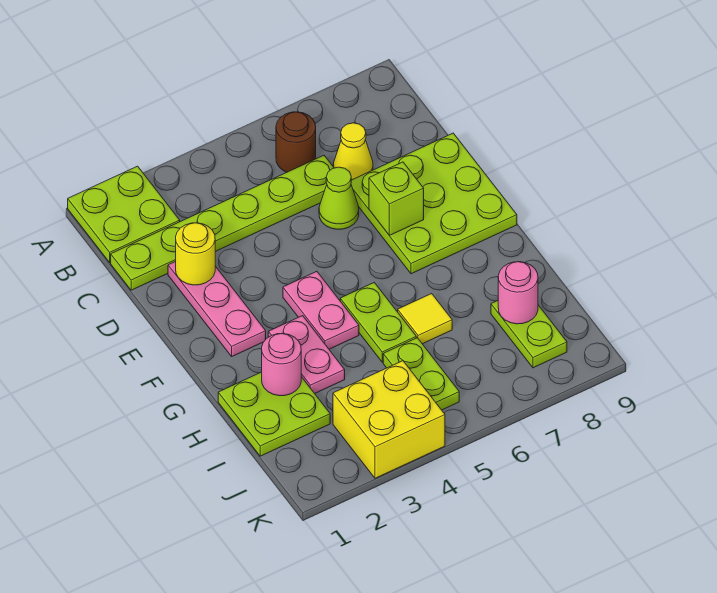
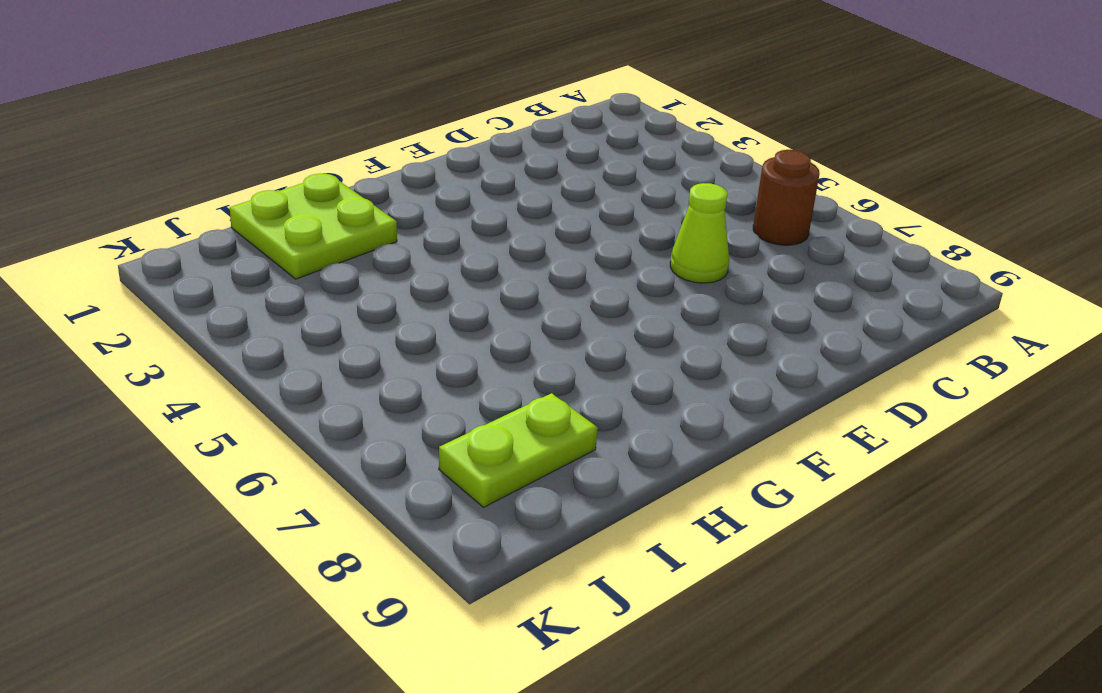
none -> lime 2x2 plate [68,166,180,262]
none -> lime 1x6 plate [111,155,334,290]
none -> yellow 1x1 cone [333,123,373,180]

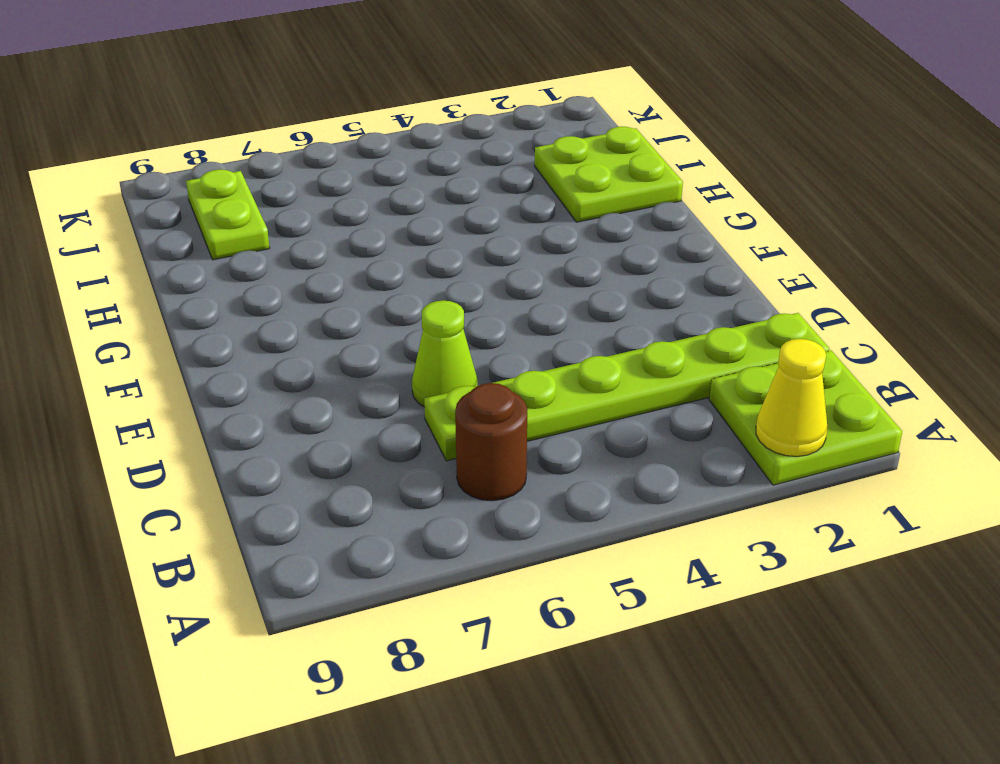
yellow 1x1 cone [756,339,827,456] -> yellow 1x1 cone moved to [333,123,373,180]
none -> pink 1x3 plate [168,261,266,356]
none -> lime 3x3 plate [351,133,517,274]
none -> pink 1x2 plate [283,271,359,349]

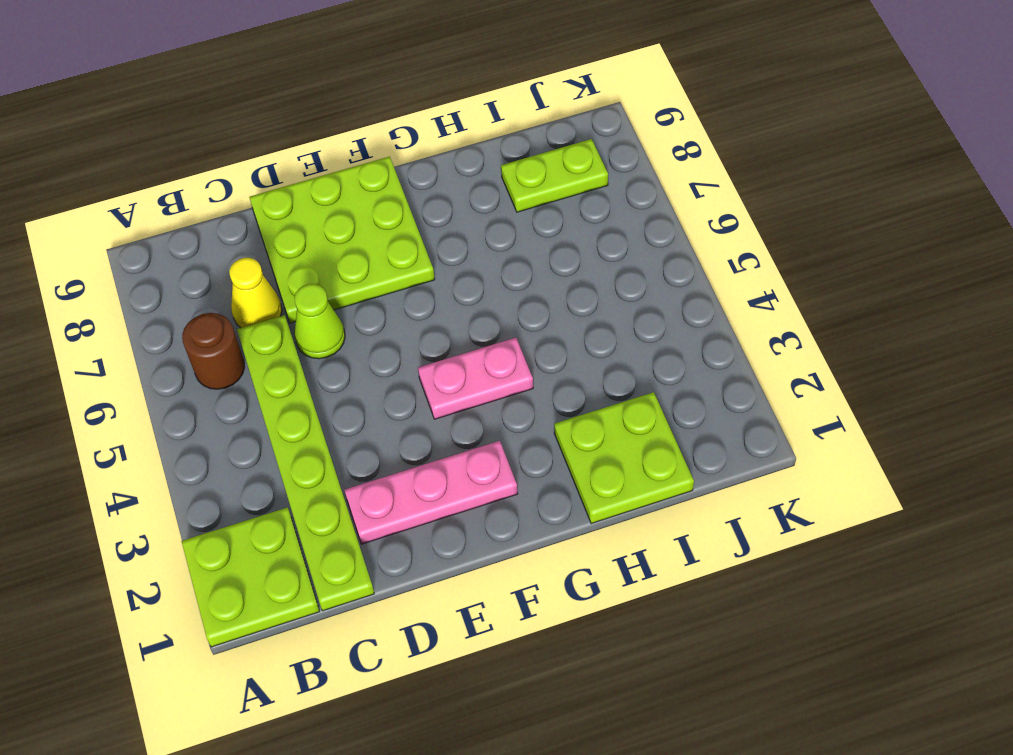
none -> pink 1x2 plate [268,316,345,393]
none -> lime 1x2 plate [340,283,416,362]
none -> yellow 1x1 tile [398,294,452,344]

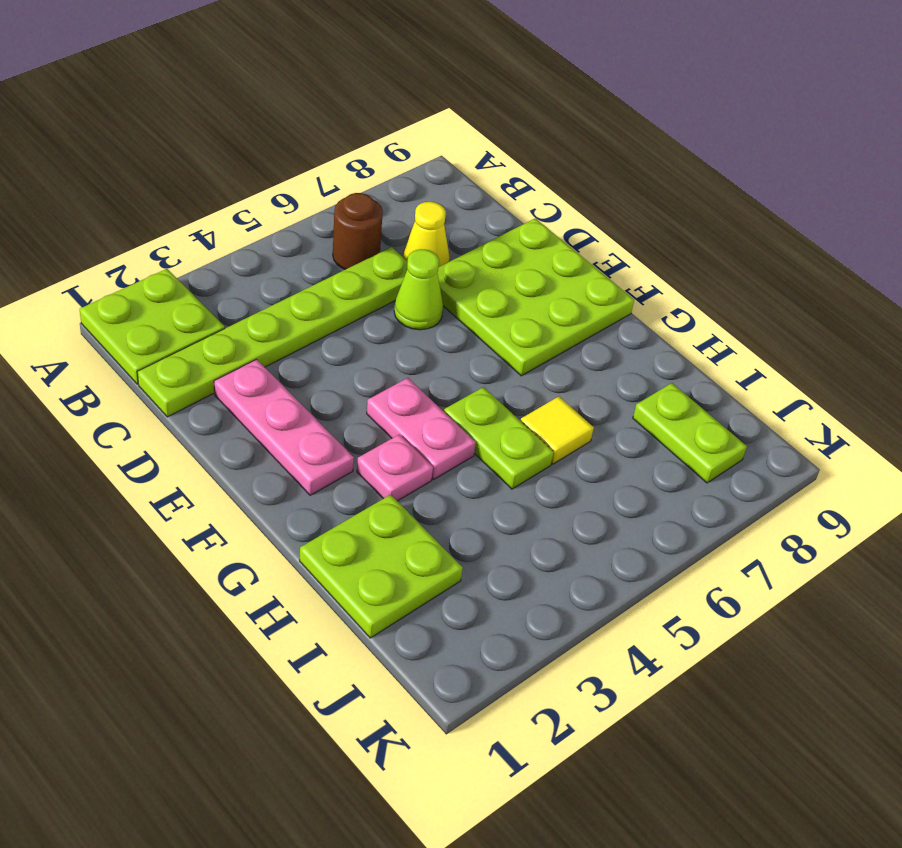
pink 1x1 plate [357,434,433,501] -> pink 1x2 plate [268,316,345,393]
none -> lime 1x2 plate [383,338,459,410]
none -> yellow 2x2 brick [333,361,445,478]
none -> yellow 1x1 round brick [176,223,215,285]

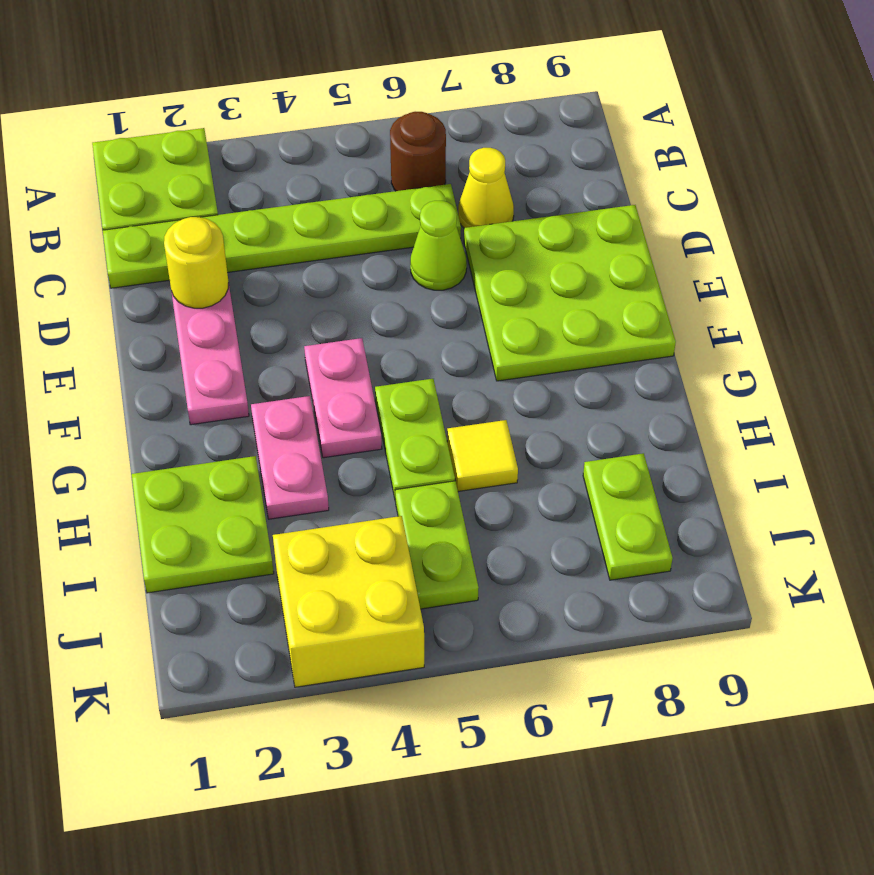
none -> lime 1x1 brick [369,162,424,235]
none -> pink 1x1 round brick [262,334,301,396]
none -> pink 1x1 round brick [498,262,538,324]

